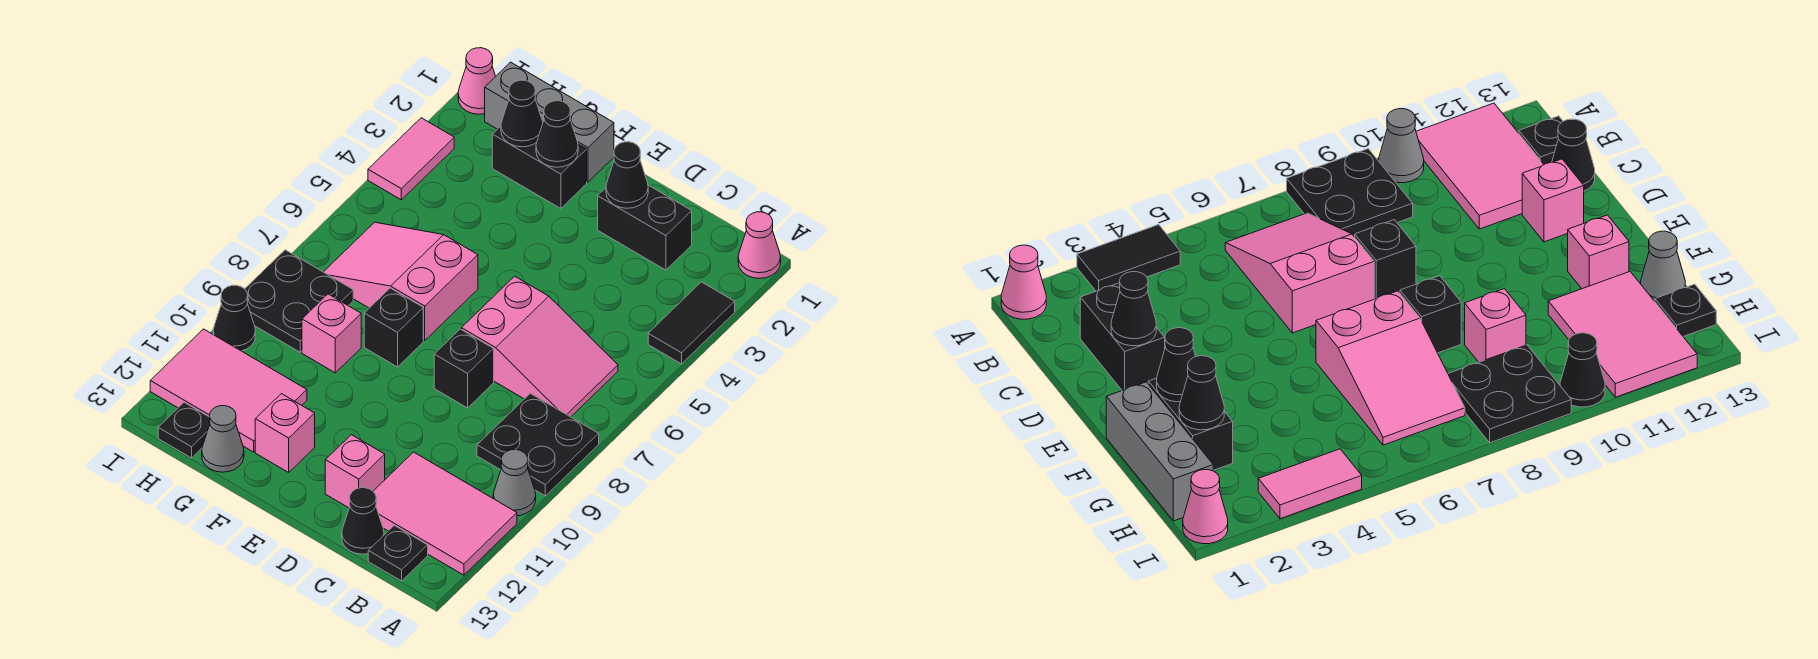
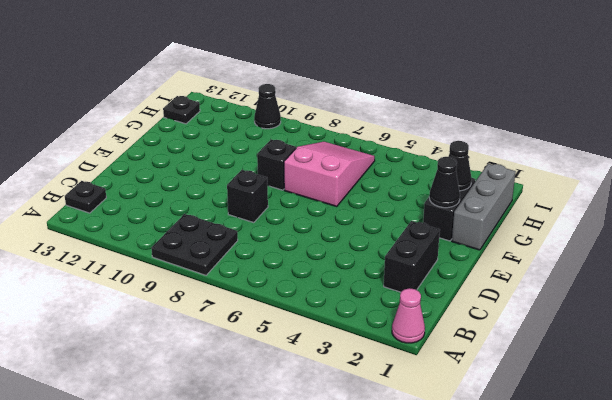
none -> black 1x2 tile [648,282,735,364]
none -> grey 1x1 cone [493,450,536,516]
none -> pink 2x3 tile [373,452,517,575]

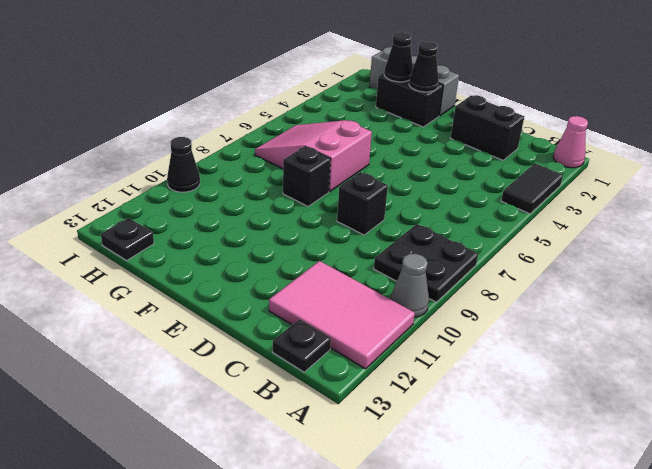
none -> pink 2x3 slope [462,276,618,417]
none -> black 1x1 cone [342,488,384,554]
none -> pink 1x1 brick [325,435,385,508]

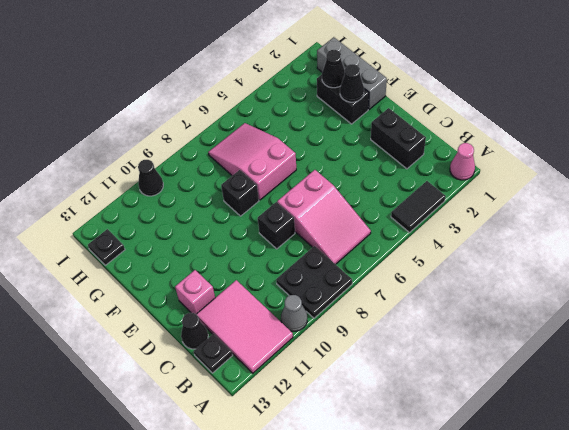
none -> pink 1x1 brick [255,394,315,472]
none -> pink 1x1 brick [302,294,361,373]
none -> pink 2x3 tile [150,329,307,452]

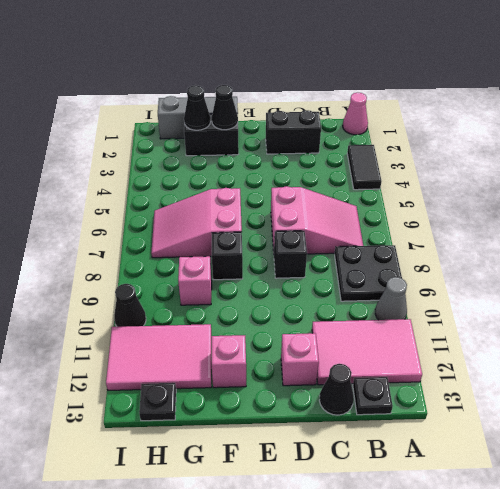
none -> grey 1x1 cone [202,406,244,472]
none -> black 2x2 plate [245,250,353,352]
none -> pink 1x1 cone [458,48,496,114]

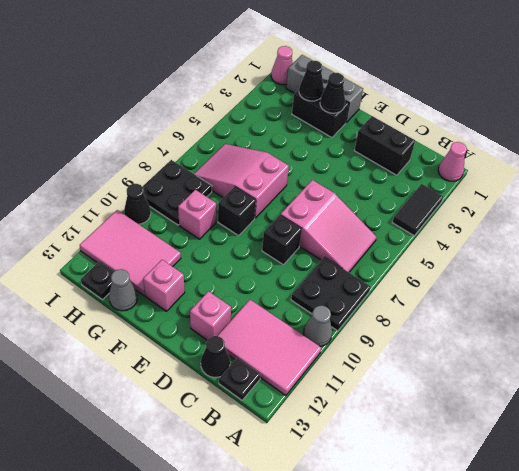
none -> pink 1x2 tile [368,118,454,200]
none -> black 1x1 cone [606,142,648,208]

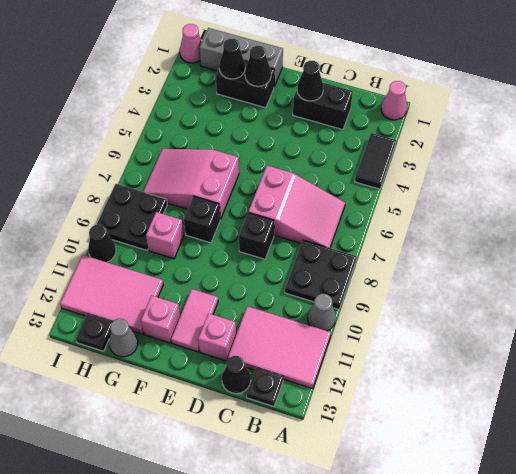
pink 1x2 tile [171,289,218,352] -> pink 1x2 tile moved to [368,118,454,200]

